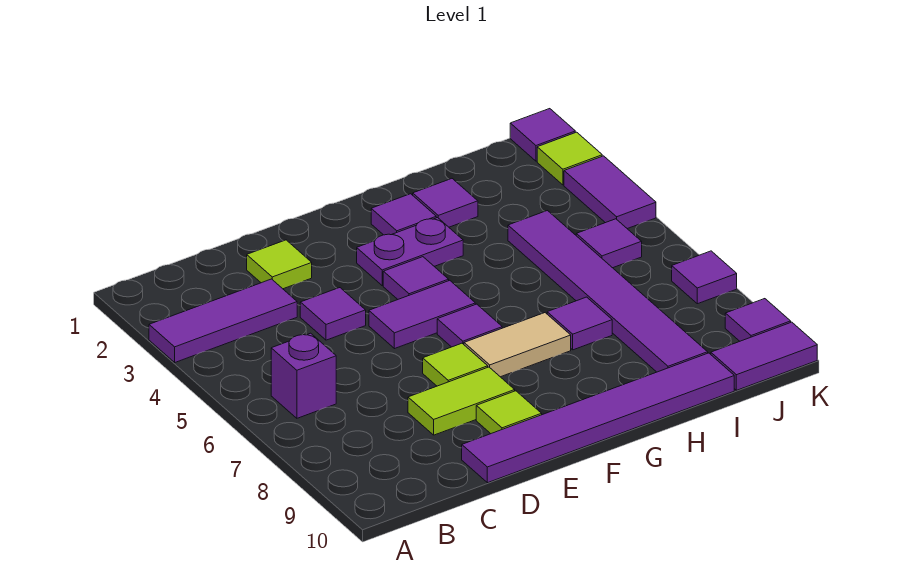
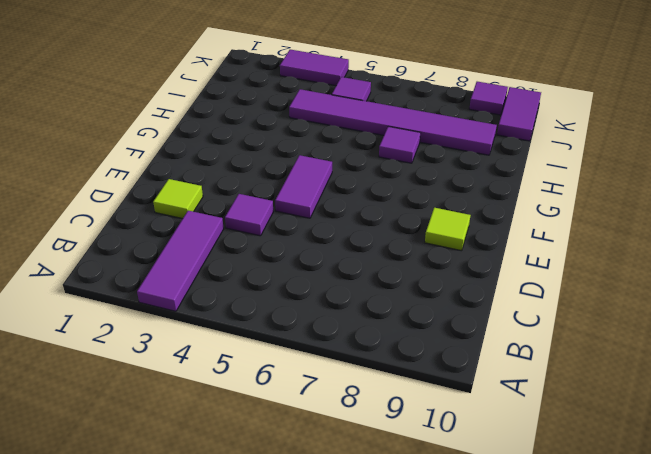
none -> purple 1x1 brick [271,333,336,418]
none -> lime 1x2 tile [408,367,515,435]
none -> purple 1x6 tile [462,353,734,483]

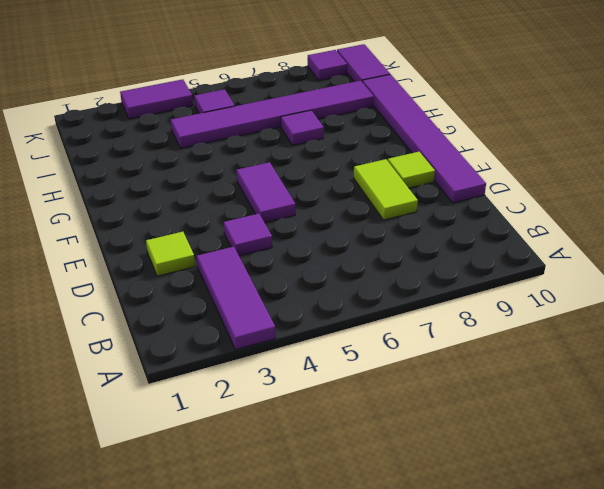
none -> purple 1x1 brick [271,333,336,418]
none -> lime 1x1 tile [423,343,488,386]
none -> purple 1x2 plate [357,218,463,286]

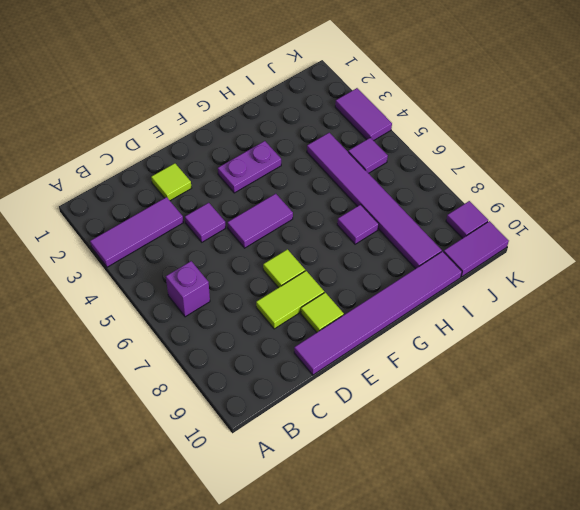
none -> purple 1x1 tile [383,257,449,299]
none -> purple 1x1 tile [437,304,502,347]
none -> tan 1x2 tile [464,313,571,377]

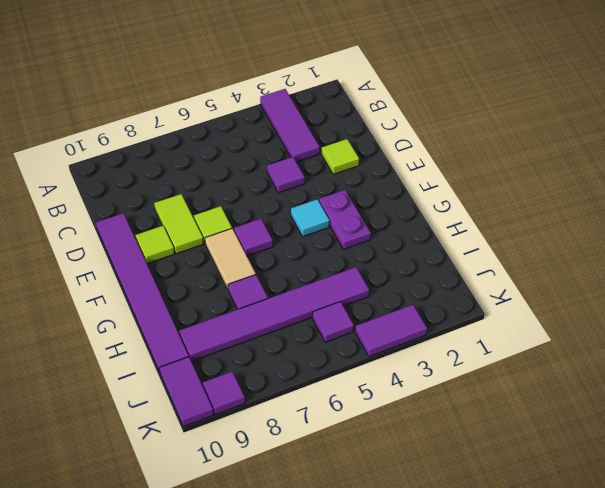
cyan 1x1 tile [291,199,330,236] -> purple 1x1 tile [383,257,449,299]
none -> purple 1x1 brick [271,333,336,418]
none -> purple 1x2 tile [369,280,475,349]
none -> purple 1x1 tile [371,194,436,235]

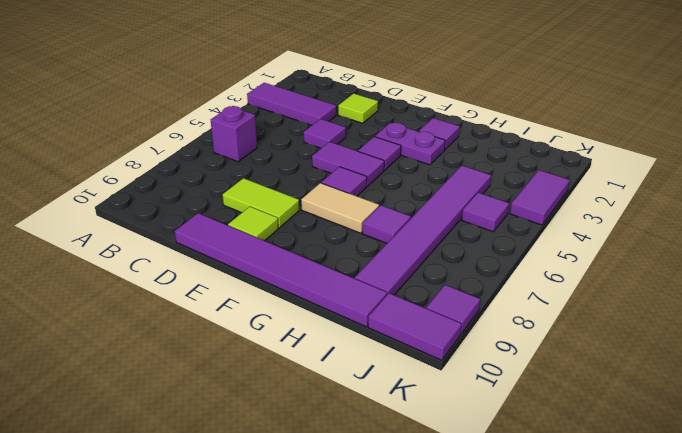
none -> lime 1x1 tile [423,343,488,386]
none -> purple 1x1 tile [413,179,478,227]
none -> purple 1x1 tile [510,109,575,161]

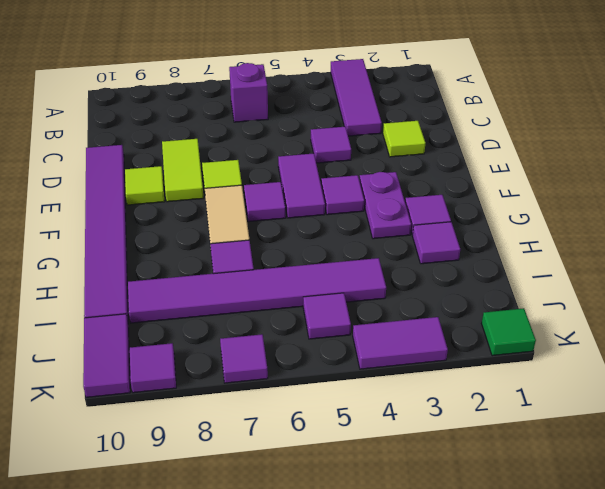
green 1x1 tile [482,308,536,356] -> purple 1x1 tile [510,109,575,161]
none -> lime 1x1 tile [537,132,602,185]

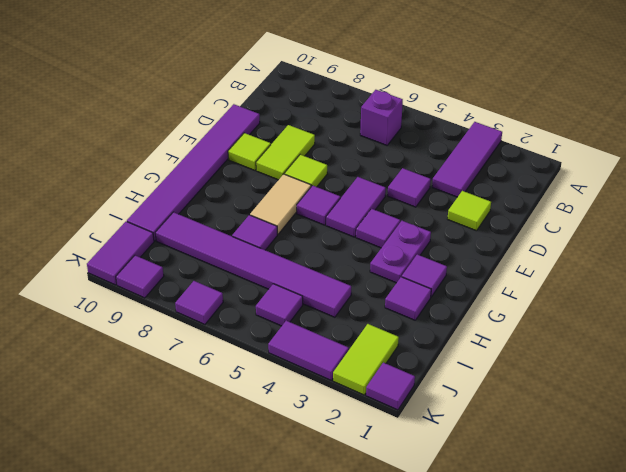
lime 1x2 tile [333,324,399,395] -> lime 1x1 tile [537,132,602,185]

